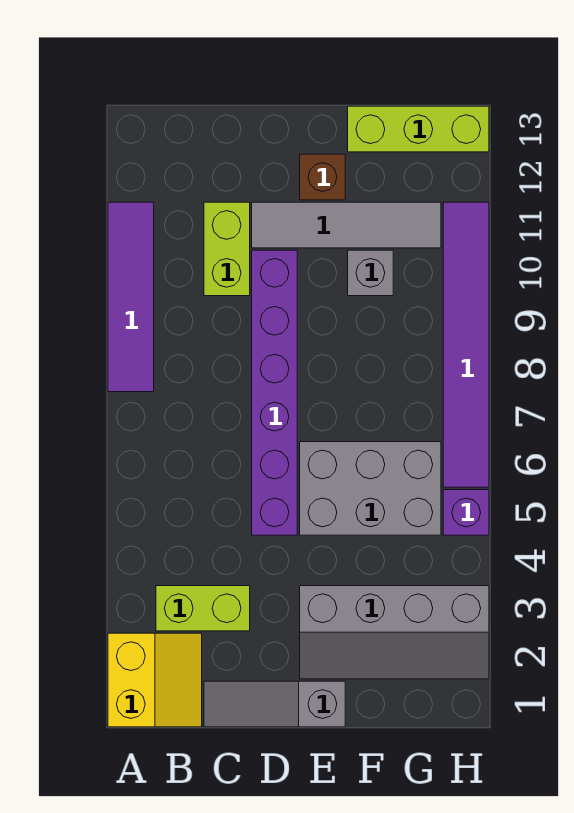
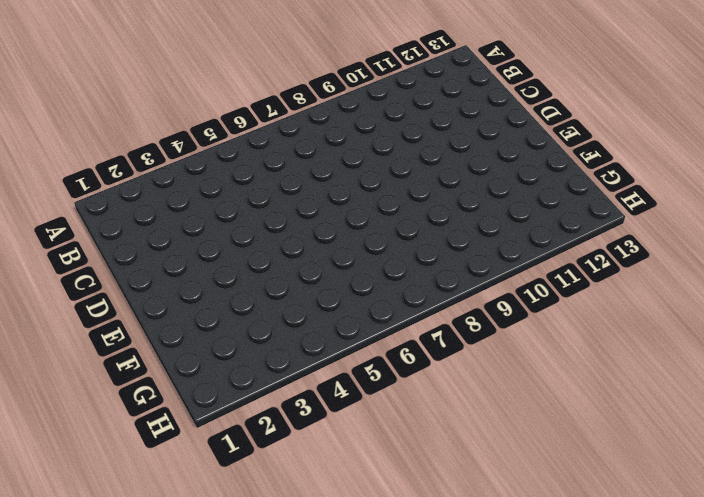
none -> yellow 2x2 slope [108,633,202,727]
none -> purple 1x4 tile [108,202,154,392]
none -> lime 1x2 brick [156,586,250,631]

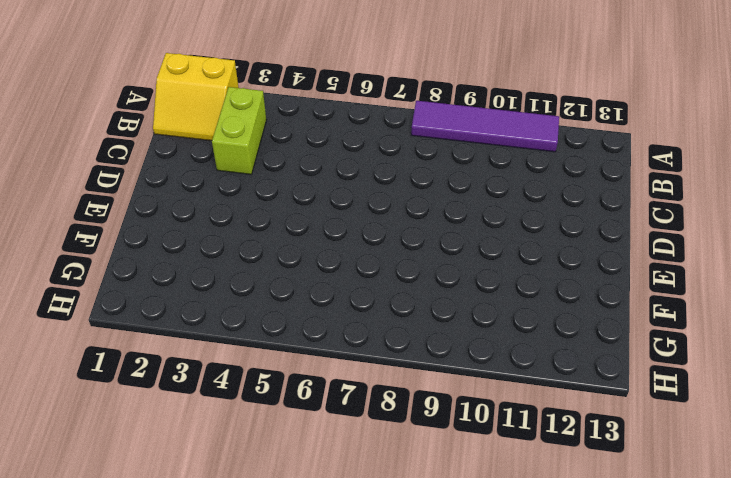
none -> grey 1x3 slope [204,681,345,727]
none -> lime 1x2 brick [204,202,250,296]
none -> purple 1x6 brick [252,250,297,535]

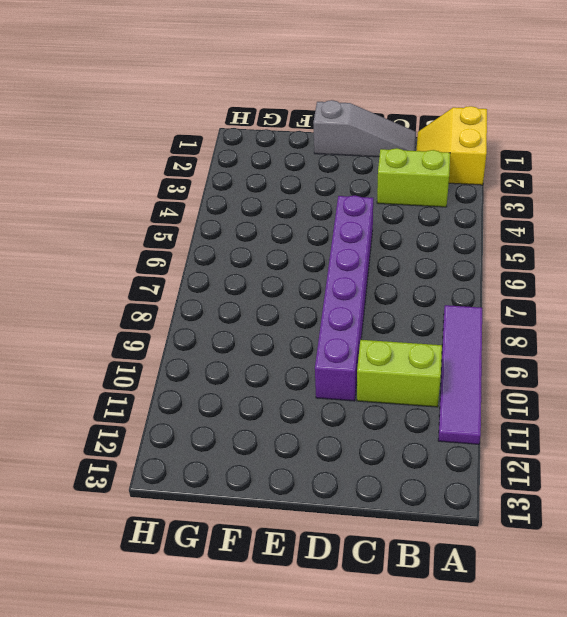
lime 1x2 brick [357,340,442,407] -> lime 1x2 brick turned to [204,202,250,296]
none -> grey 1x4 tile [252,202,441,248]
none -> grey 2x4 slope [300,586,489,679]
none -> grey 2x3 brick [300,442,441,535]

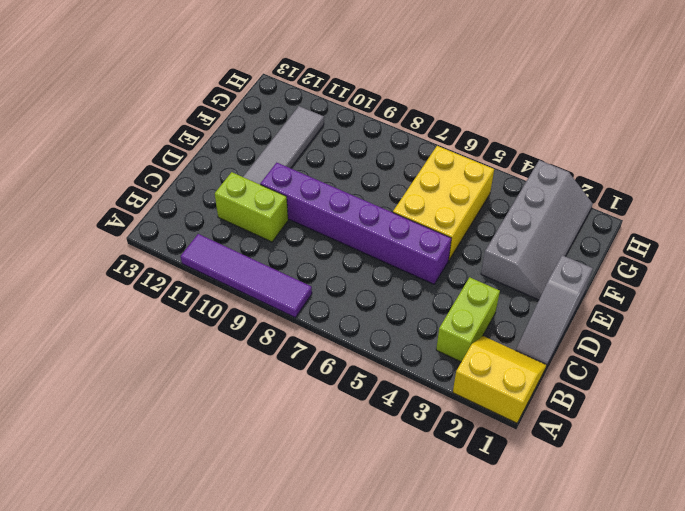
yellow 2x3 brick [393,146,494,260] -> grey 2x3 brick [300,442,441,535]
none -> brown 1x1 brick [300,154,345,200]
none -> grey 1x1 brick [348,250,393,296]
none -> lime 1x3 brick [348,106,489,152]

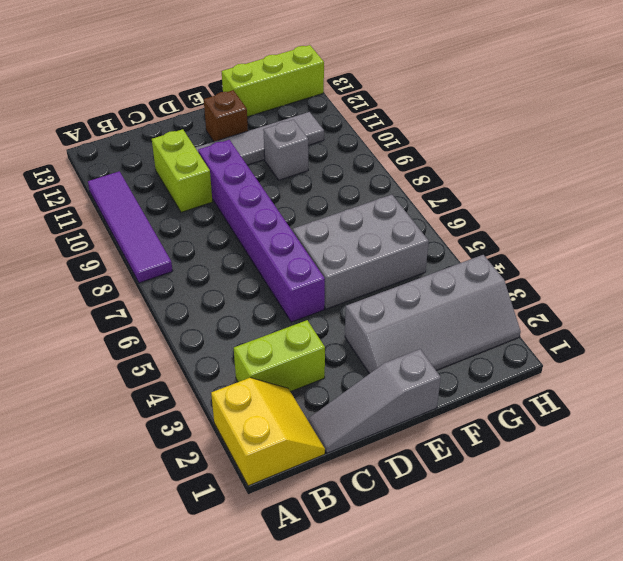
none -> purple 1x1 brick [443,490,489,535]
none -> purple 1x6 tile [443,202,489,487]

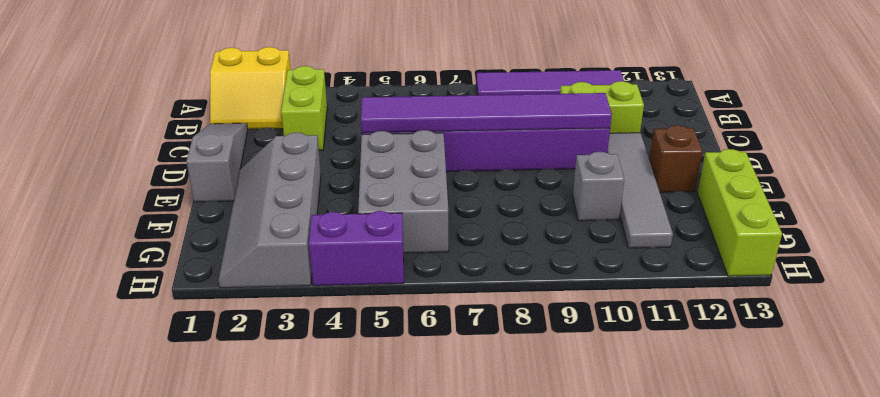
purple 1x6 tile [361,93,612,133] -> purple 1x6 tile moved to [443,202,489,487]
purple 1x2 brick [309,211,404,286] -> purple 1x1 brick [443,490,489,535]

